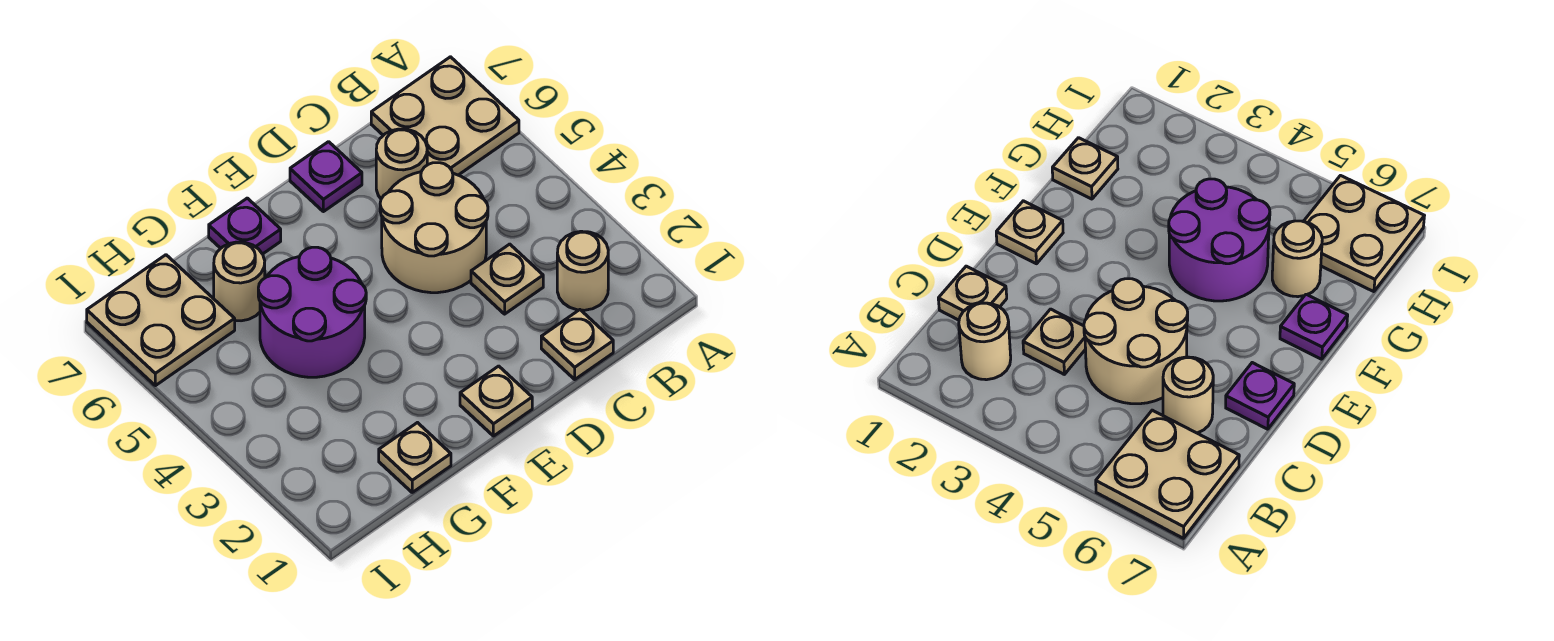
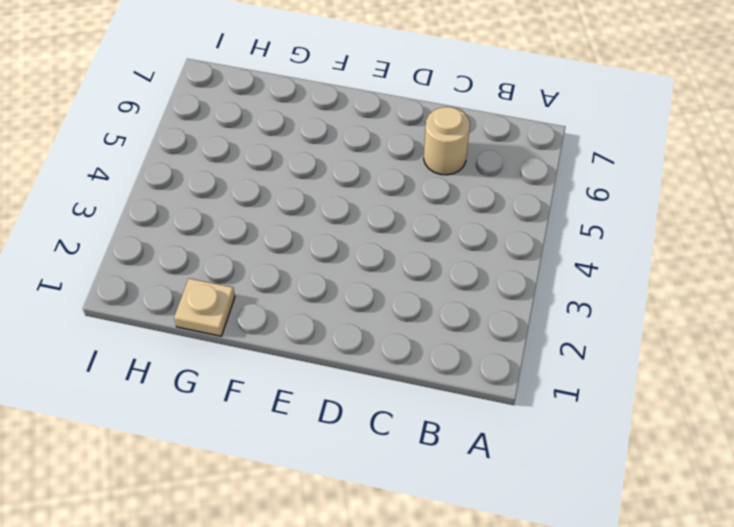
none -> tan 2x2 plate [371,57,519,175]
none -> tan 1x1 round brick [557,231,608,310]
none -> tan 1x1 plate [541,310,613,379]

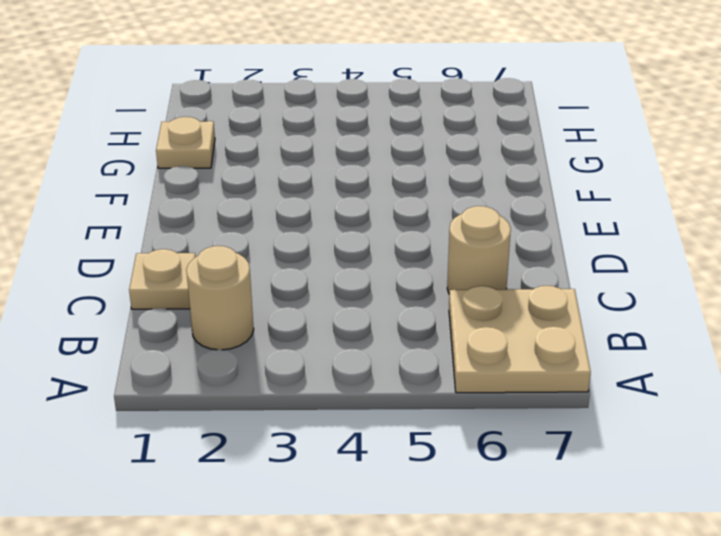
none -> tan 1x1 plate [471,244,543,314]
none -> tan 2x2 round brick [380,163,488,293]
none -> purple 1x1 plate [290,142,362,212]

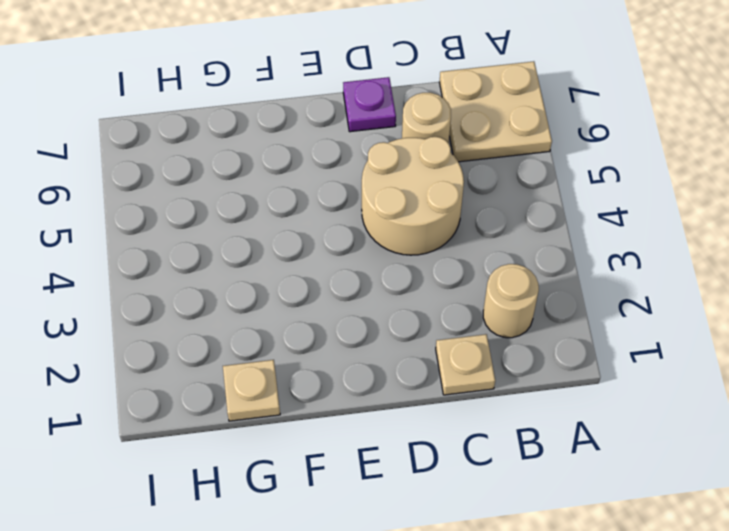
none -> tan 1x1 plate [471,244,543,314]
none -> tan 1x1 plate [460,366,532,436]
none -> purple 2x2 round brick [258,247,366,377]

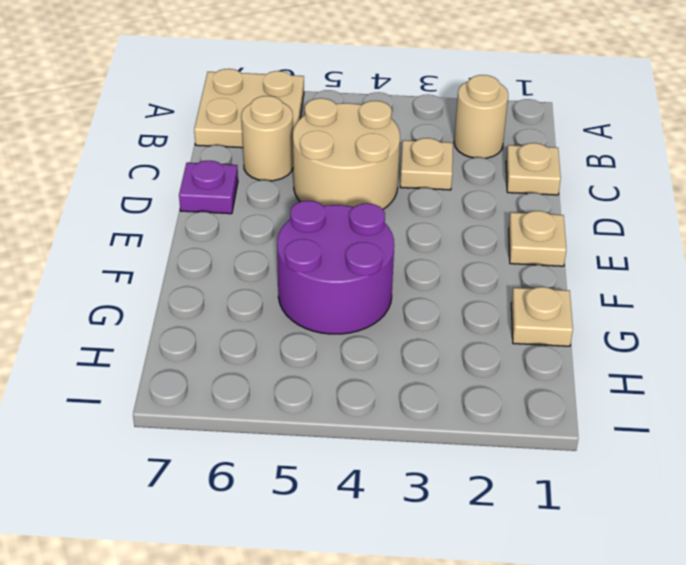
none -> purple 1x1 plate [209,198,281,254]
none -> tan 1x1 round brick [214,242,265,321]
none -> tan 2x2 plate [87,255,235,386]

